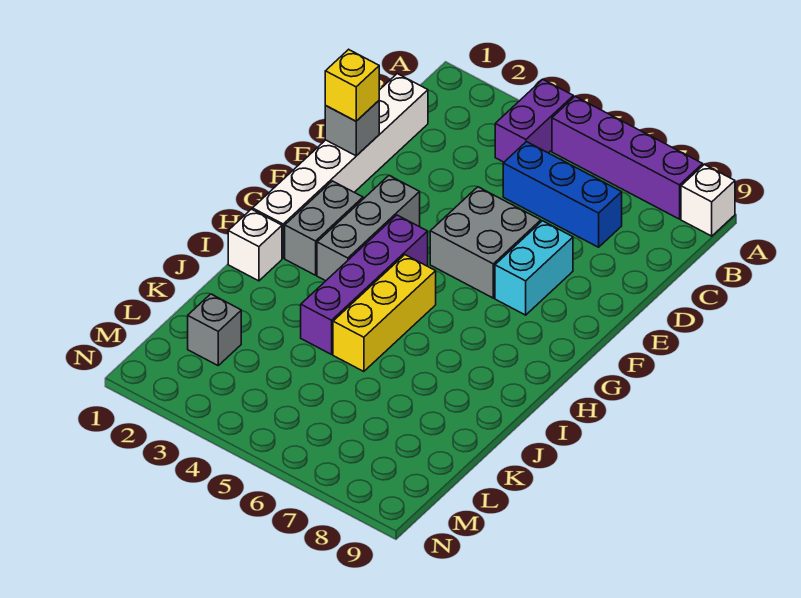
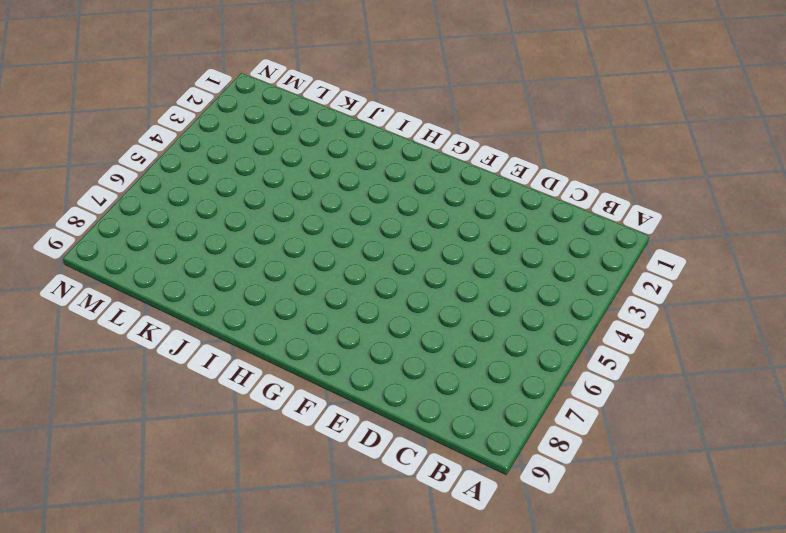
none -> purple 1x2 brick [495,80,573,162]
none -> purple 1x4 brick [552,97,703,219]
none -> white 1x1 brick [681,164,735,236]

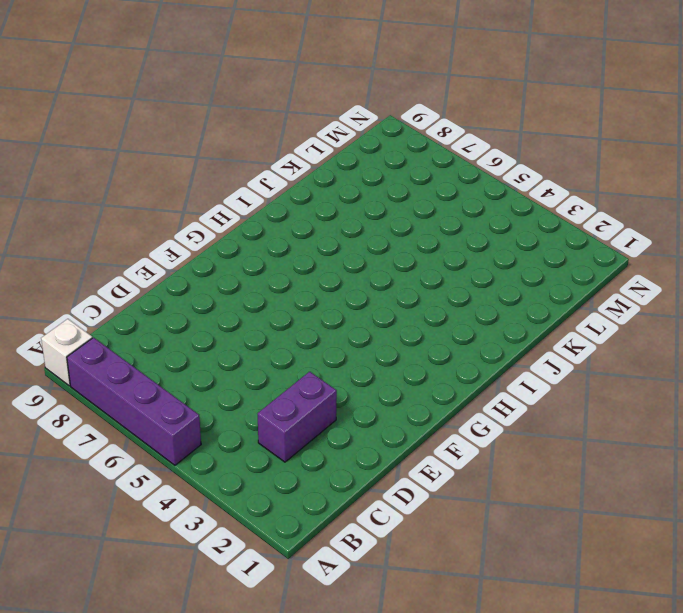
purple 1x2 brick [258,372,337,462] -> purple 1x2 brick moved to [495,80,573,162]
none -> white 1x6 brick [253,74,428,258]
none -> blue 1x3 brick [503,142,622,247]
none -> grey 2x2 brick [430,187,541,298]

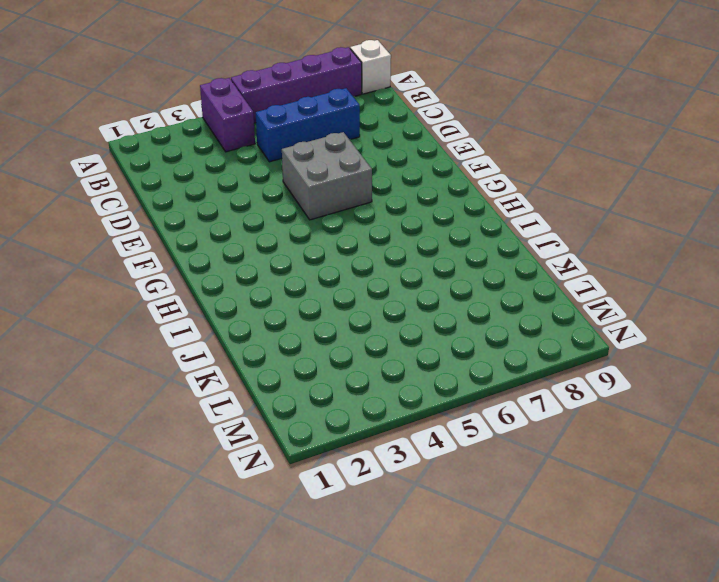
none -> white 1x6 brick [253,74,428,258]
none -> cyan 1x2 brick [495,221,573,315]
none -> grey 1x3 brick [317,176,420,281]

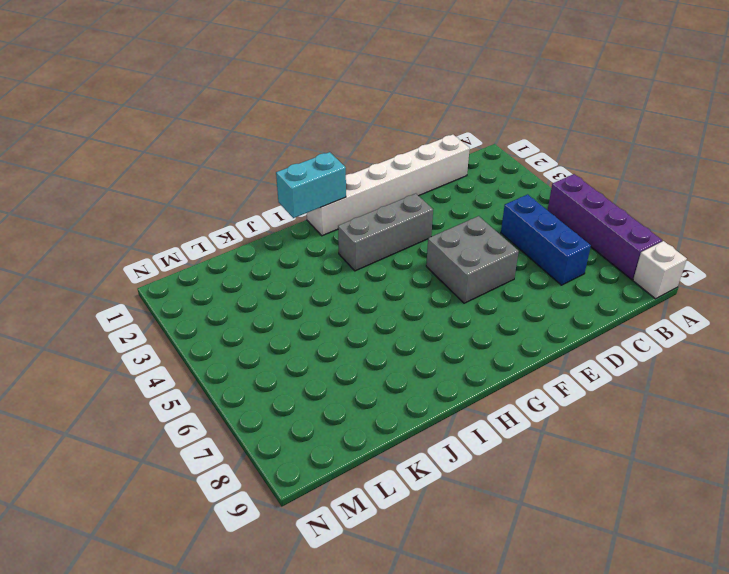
cyan 1x2 brick [276,152,346,218] -> cyan 1x2 brick moved to [495,221,573,315]
none -> purple 1x2 brick [495,80,573,162]
none -> grey 1x2 brick [285,181,363,275]
none -> purple 1x4 brick [301,215,428,354]

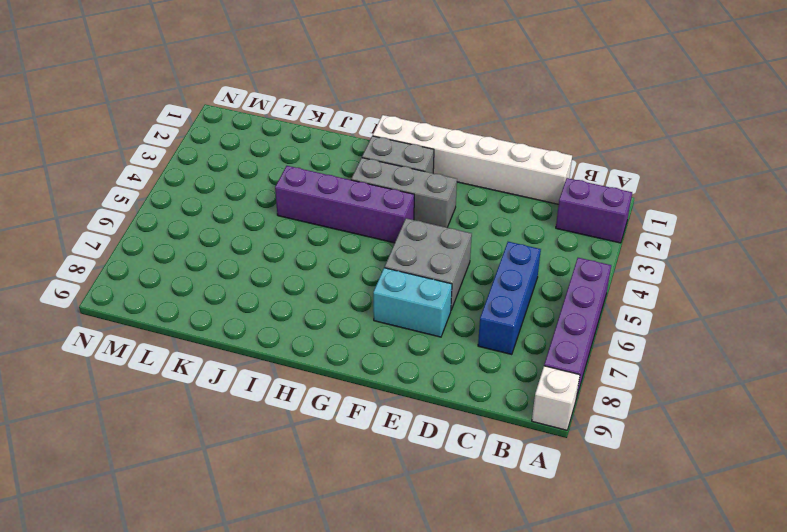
purple 1x2 brick [556,178,632,243] -> purple 1x2 brick moved to [495,80,573,162]
none -> yellow 1x3 brick [333,255,436,372]
none -> white 1x1 brick [228,209,282,281]
none -> grey 1x1 brick [188,294,241,365]

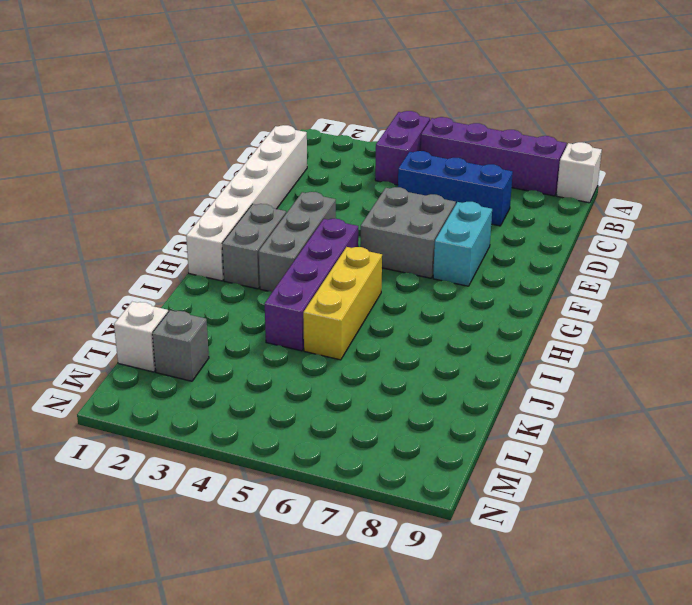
white 1x1 brick [114,302,168,372] -> white 1x1 brick moved to [228,209,282,281]
none -> grey 1x1 brick [325,101,379,156]
none -> yellow 1x1 brick [325,49,379,121]

